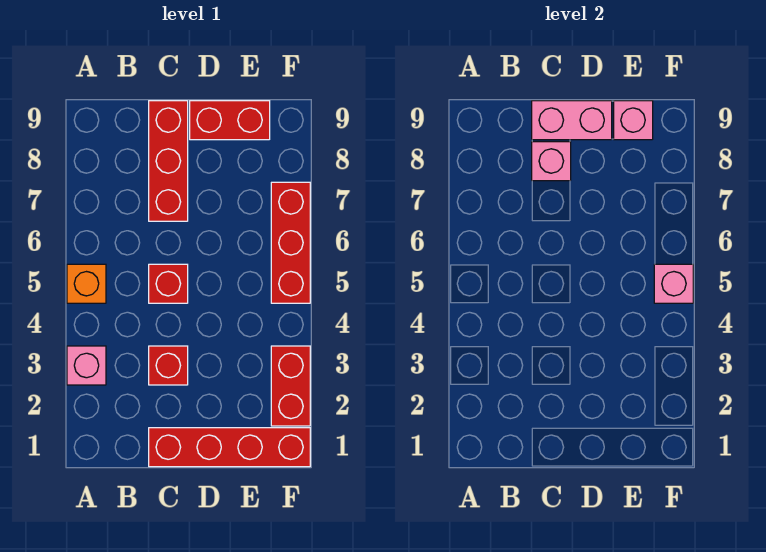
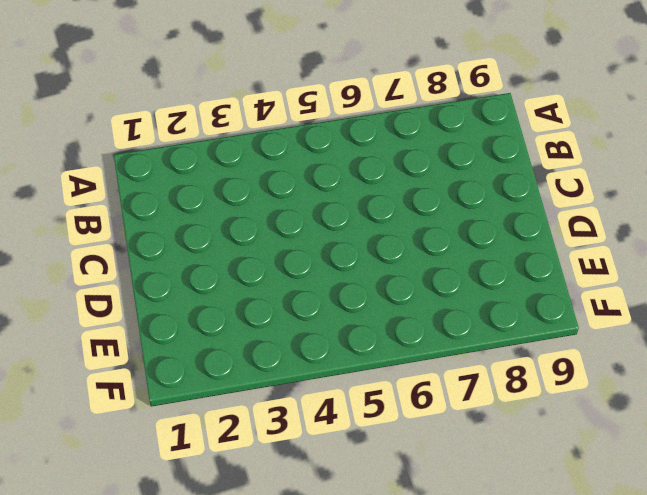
none -> pink 1x1 brick [67,346,106,385]
none -> orange 1x1 brick [67,264,106,303]
none -> red 1x4 brick [149,428,310,467]

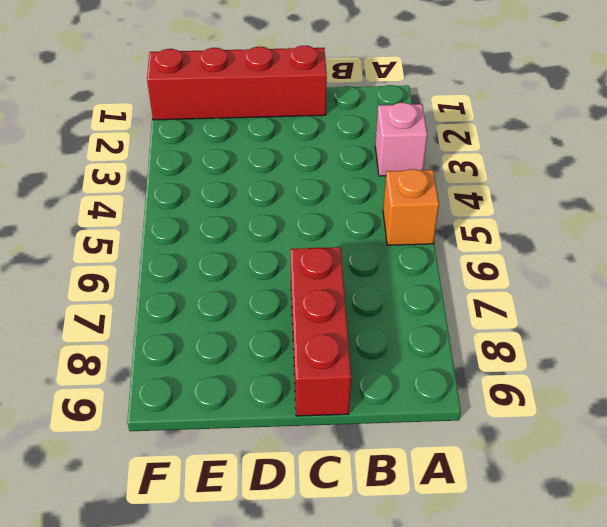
none -> red 1x1 brick [149,346,188,385]
none -> red 1x1 brick [149,264,188,303]
none -> red 1x2 brick [190,101,270,140]

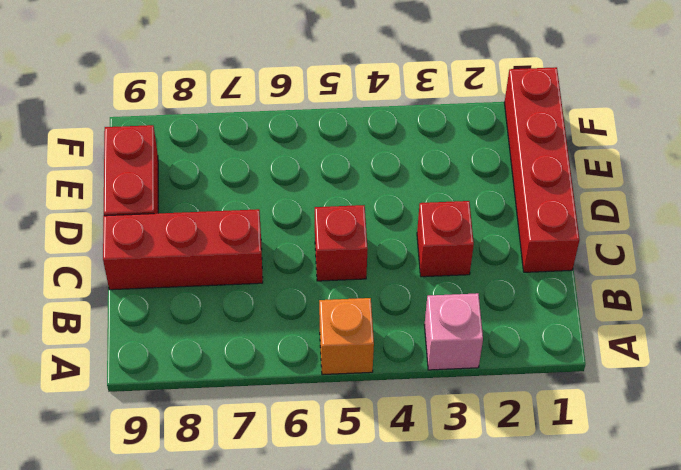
none -> red 1x2 brick [271,346,310,426]
none -> red 1x3 brick [271,182,310,303]
none -> pink 1x1 brick [532,142,571,181]

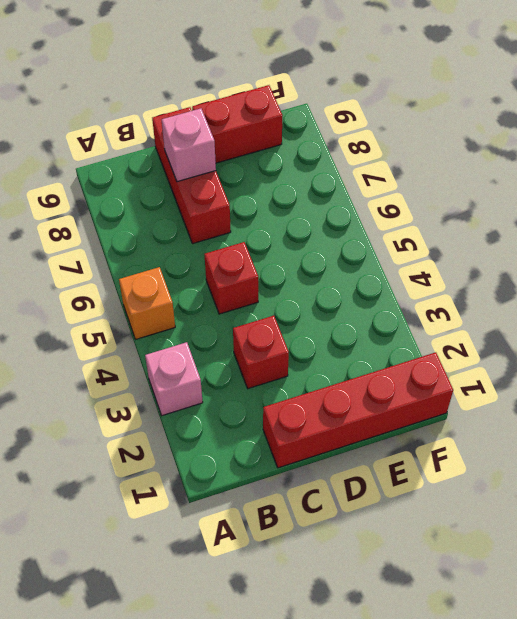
none -> red 1x2 brick [271,346,310,426]
none -> red 1x3 brick [271,182,310,303]
none -> pink 1x2 brick [532,101,612,140]

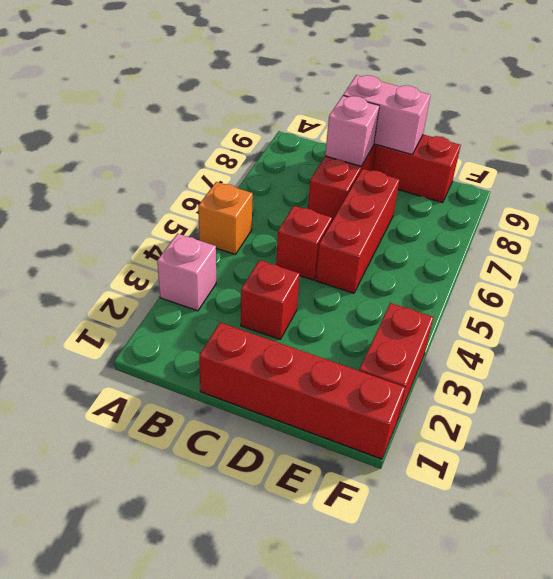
red 1x3 brick [316,169,399,293] -> red 1x3 brick moved to [271,182,310,303]
none -> pink 1x1 brick [614,101,653,140]
none -> pink 1x1 brick [654,264,693,303]

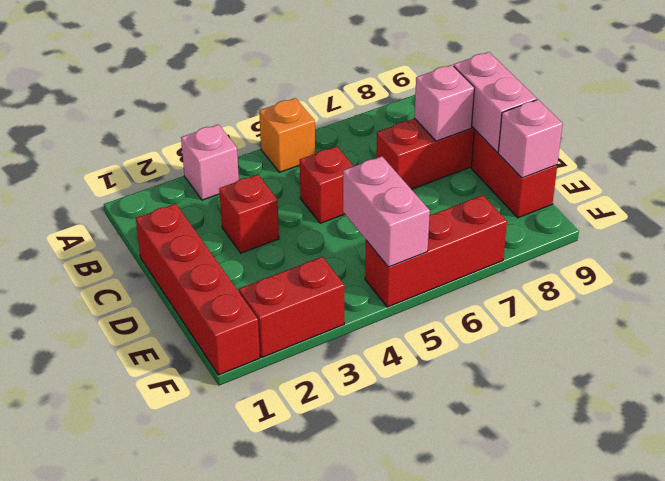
pink 1x2 brick [343,156,430,267] -> pink 1x1 brick [654,264,693,303]

